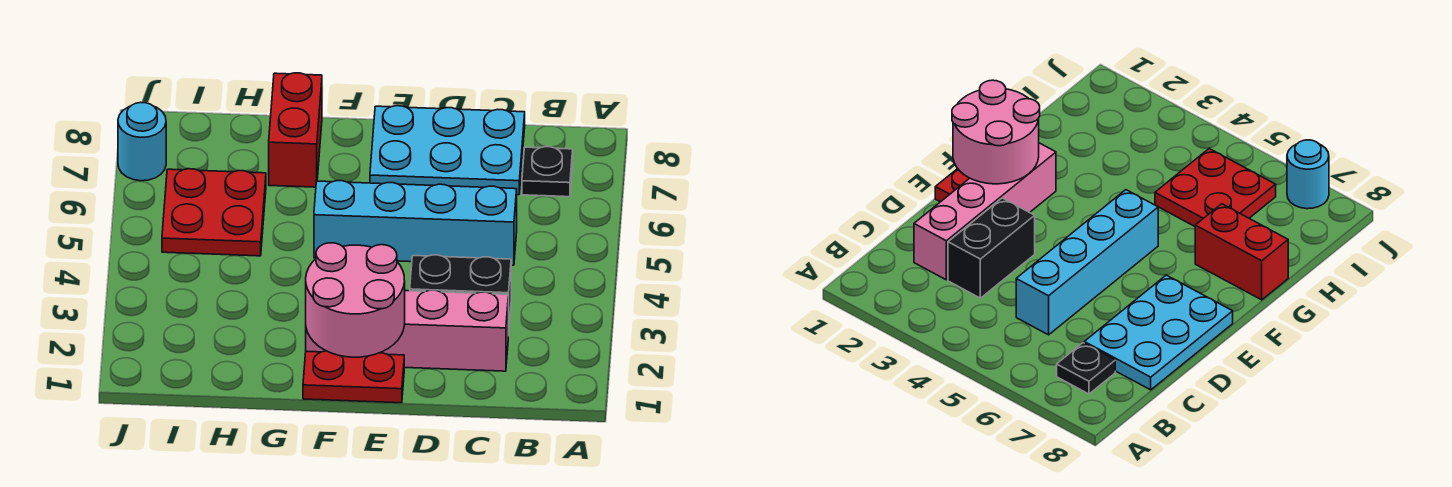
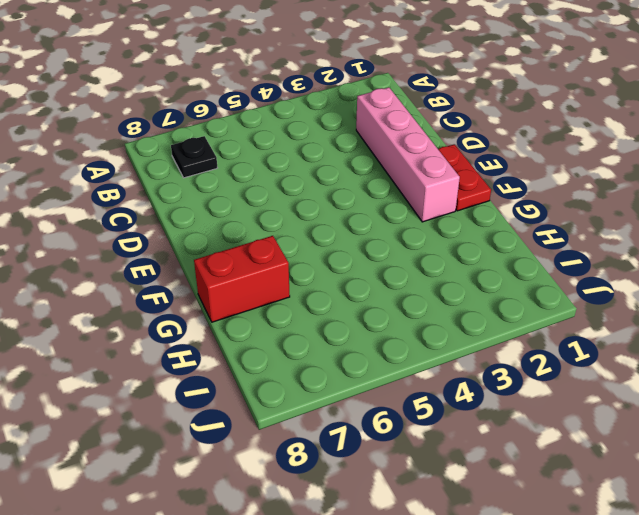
none -> black 1x2 brick [410,255,511,336]
none -> cyan 1x4 brick [314,181,517,265]

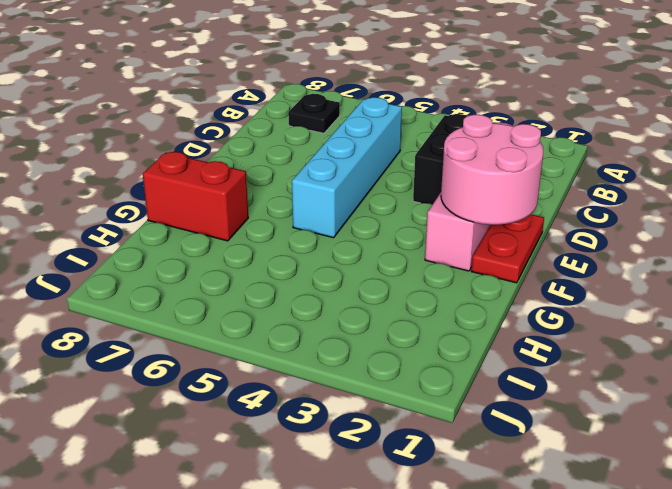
none -> cyan 2x3 plate [370,106,525,195]
none -> red 2x2 plate [162,169,266,256]

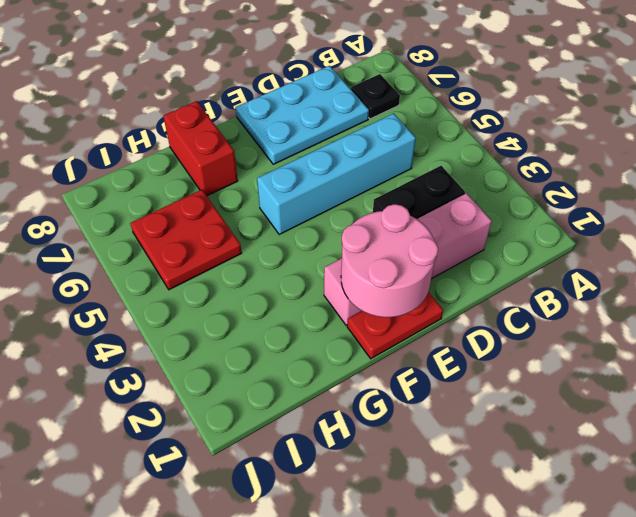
none -> cyan 1x1 round brick [118,102,166,181]

